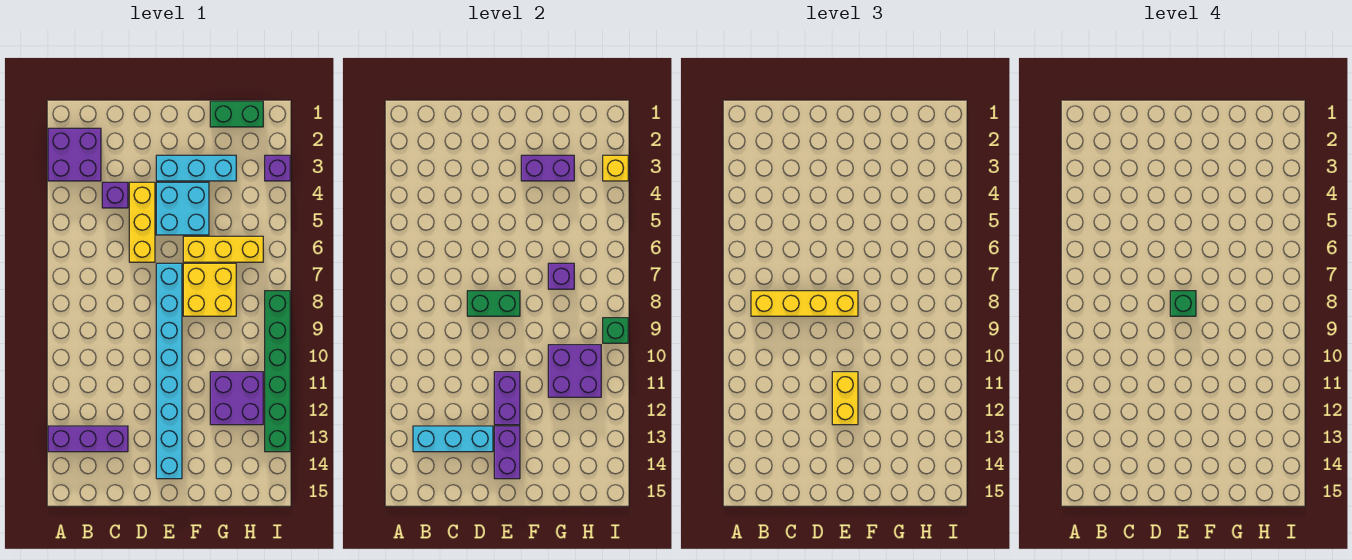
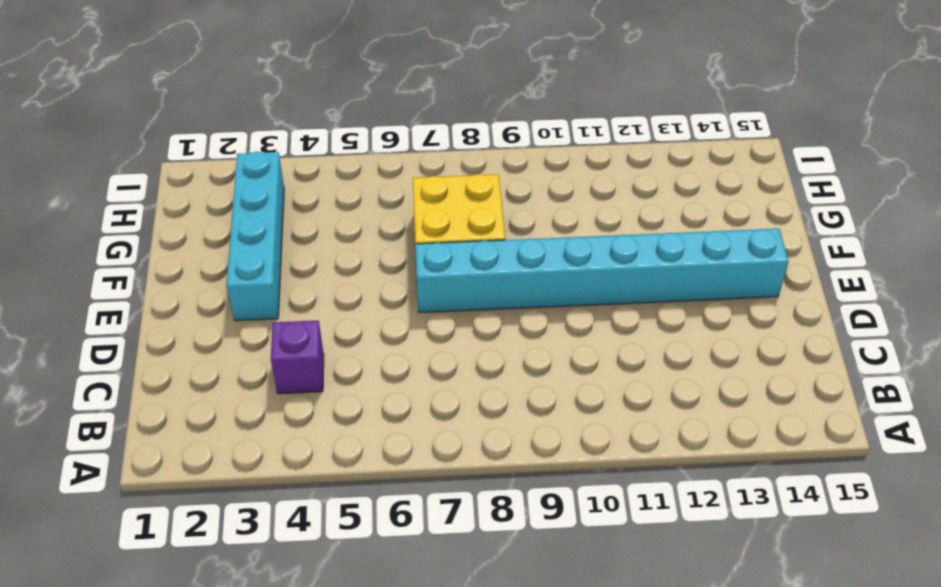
cyan 1x4 brick [227,152,284,321] -> cyan 1x3 brick [156,155,236,181]
none -> purple 2x2 brick [48,128,101,181]
none -> purple 1x3 brick [48,426,128,452]
none -> yellow 1x3 brick [129,182,155,262]

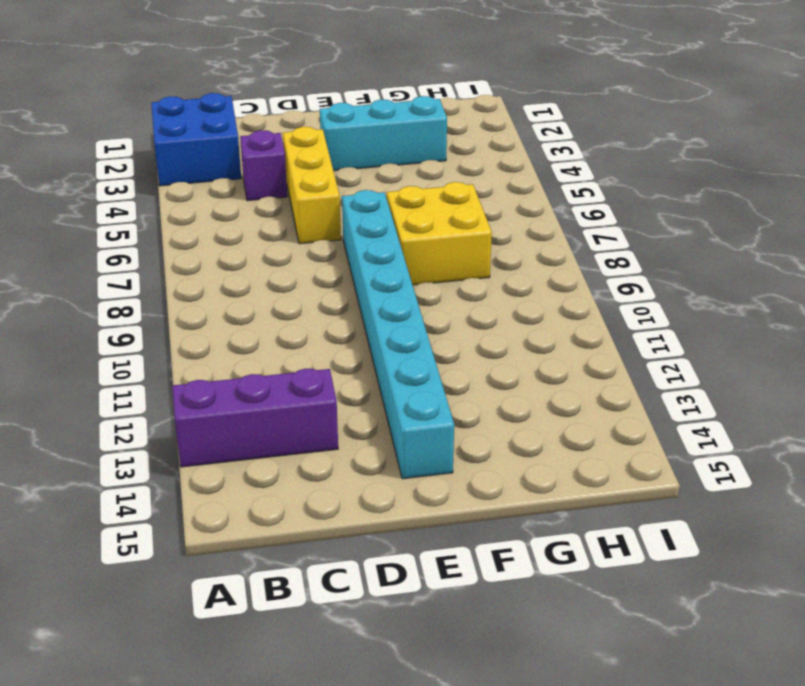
blue 2x2 brick [151,93,241,186] -> purple 2x2 brick [48,128,101,181]
none -> cyan 2x2 brick [156,182,209,235]
none -> yellow 1x3 brick [183,236,263,262]
none -> green 1x2 brick [210,101,263,127]

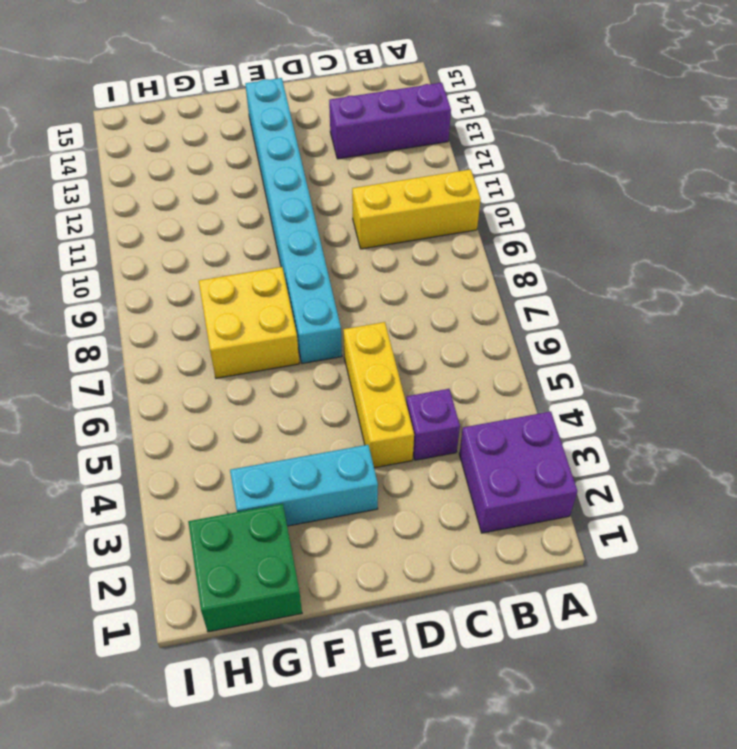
yellow 1x3 brick [352,169,481,249] -> yellow 1x3 brick moved to [183,236,263,262]
green 2x2 brick [188,504,302,632] -> green 1x2 brick [210,101,263,127]
none -> cyan 2x2 brick [156,182,209,235]
none -> purple 2x2 brick [210,372,263,425]
none -> purple 1x1 brick [265,155,290,181]

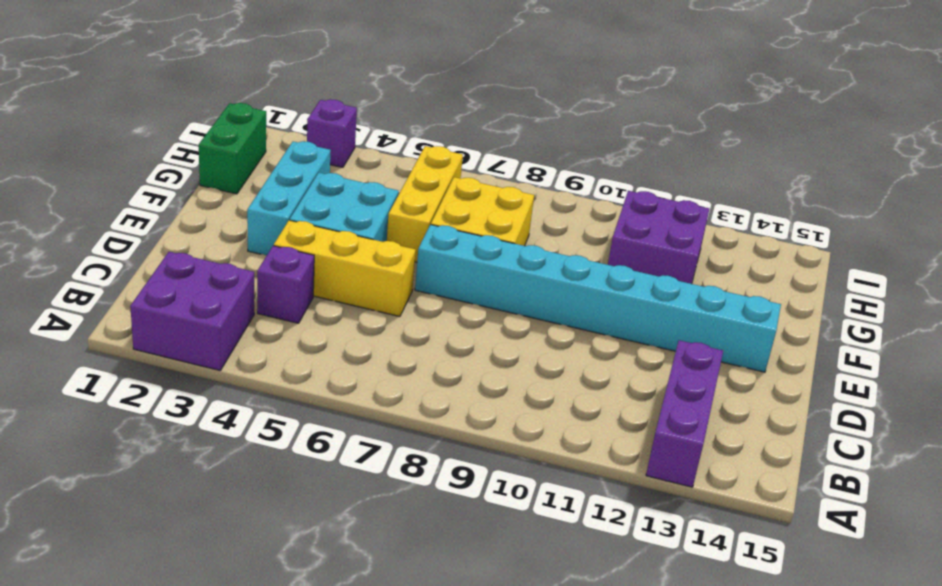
none -> green 1x6 brick [265,291,290,452]
none -> cyan 1x3 brick [413,426,493,452]
none -> green 1x2 brick [467,291,520,316]

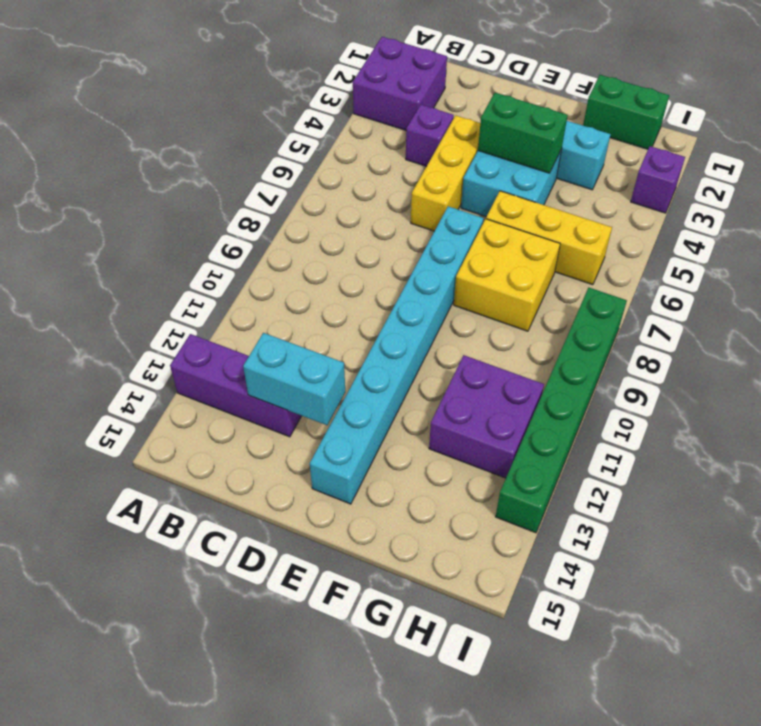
cyan 1x2 brick [243,333,345,425] -> cyan 1x3 brick [413,426,493,452]
green 1x2 brick [478,93,568,173] -> green 1x2 brick moved to [467,291,520,316]
none -> purple 1x2 brick [494,372,520,425]
none -> purple 1x2 brick [494,426,520,479]
none -> purple 1x2 brick [521,155,574,181]

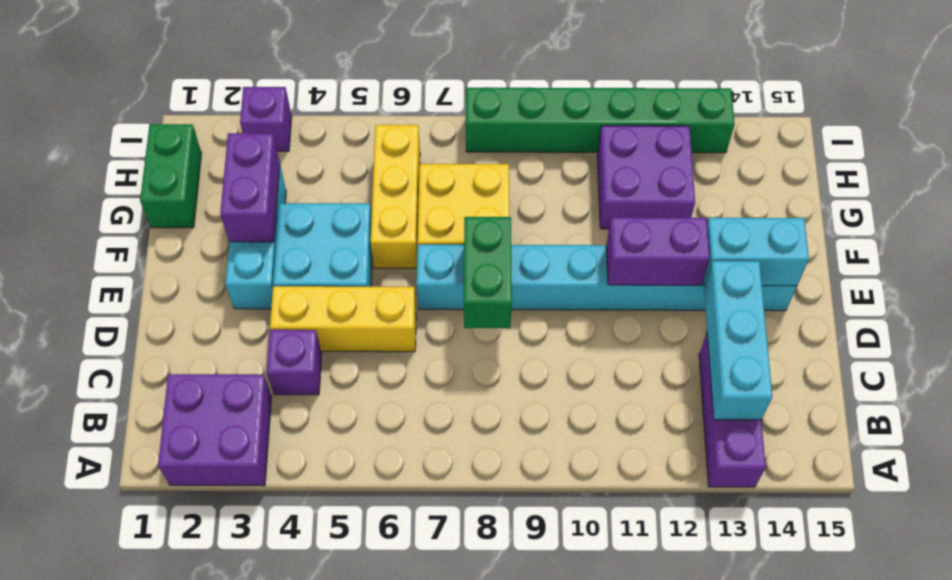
cyan 1x2 brick [703,218,809,286] -> purple 1x2 brick [494,426,520,479]
none -> purple 1x1 brick [548,263,574,289]
none -> purple 2x2 brick [548,345,601,397]
none -> yellow 1x1 brick [603,155,628,181]

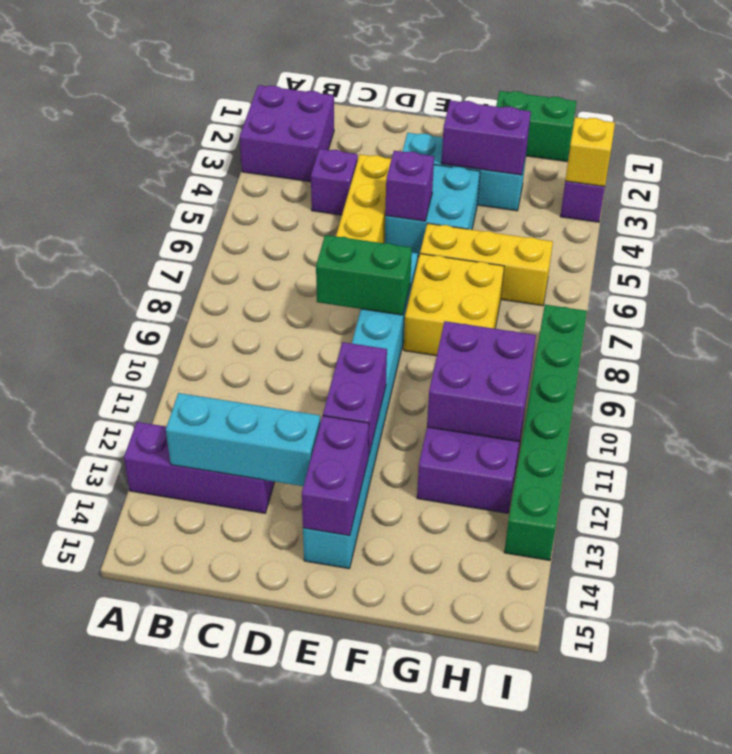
purple 1x1 brick [385,151,434,221] -> purple 1x1 brick moved to [548,263,574,289]
none -> green 1x1 brick [603,318,628,343]
none -> yellow 1x4 brick [751,291,858,316]
none -> yellow 1x2 brick [832,372,858,425]

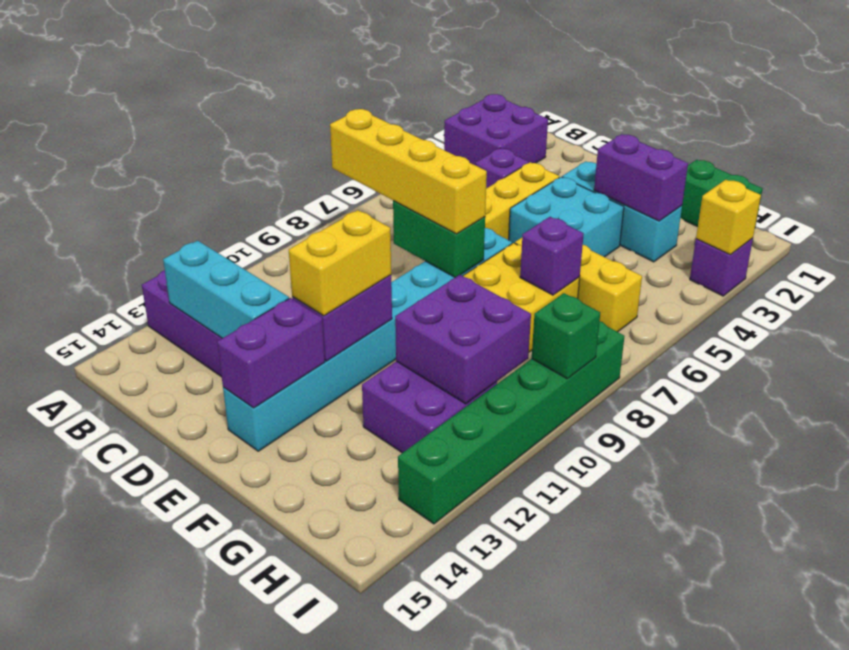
none -> green 1x1 brick [1170,291,1196,316]

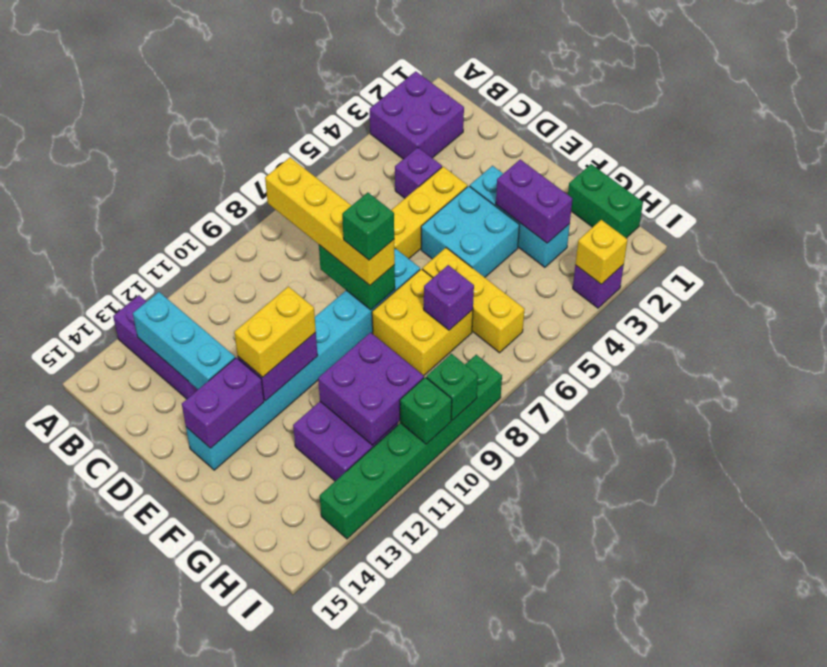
green 1x1 brick [400,377,452,444] -> none

